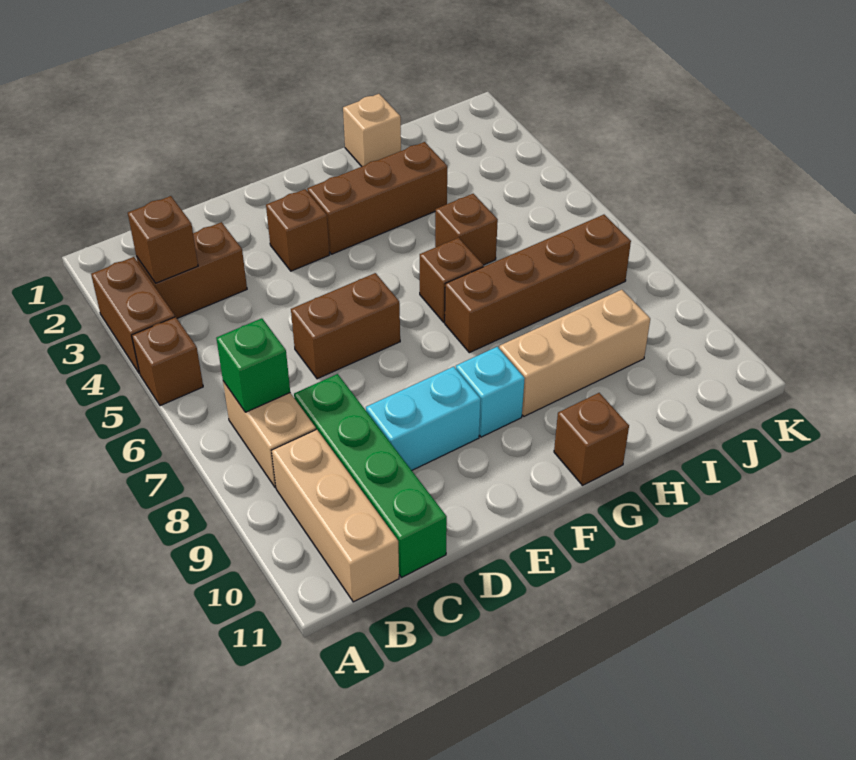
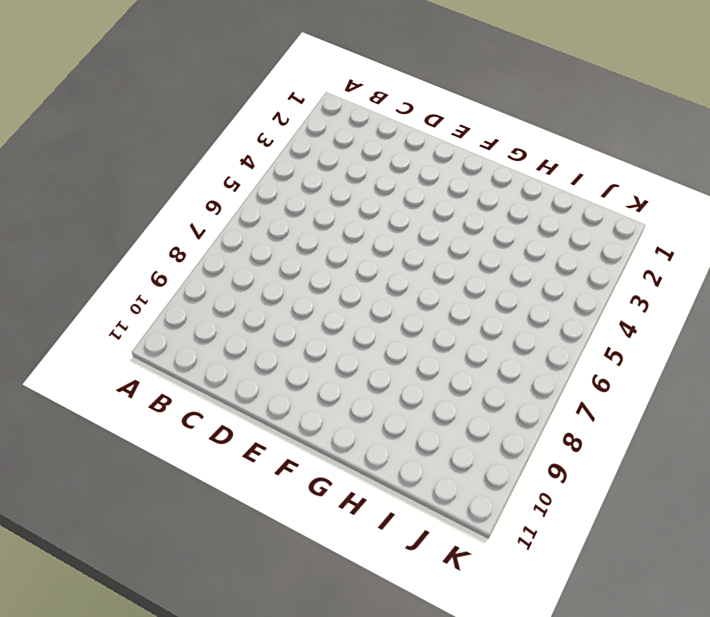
none -> brown 1x2 brick [91,257,175,374]
none -> brown 1x1 brick [132,317,203,406]
none -> brown 1x2 brick [136,222,247,318]

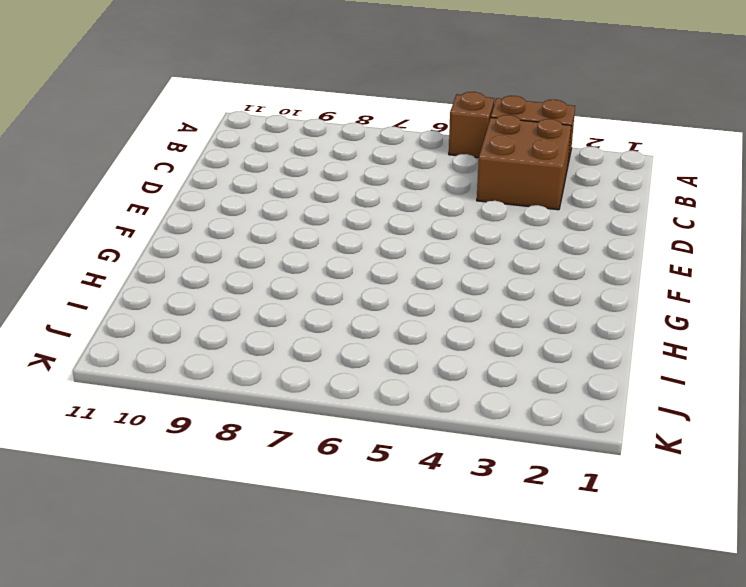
brown 2x2 brick [477,115,571,210] -> brown 1x2 brick [136,222,247,318]
none -> tan 1x2 brick [223,381,316,488]
none -> tan 1x3 brick [272,430,399,602]
none -> green 1x4 brick [294,374,447,577]

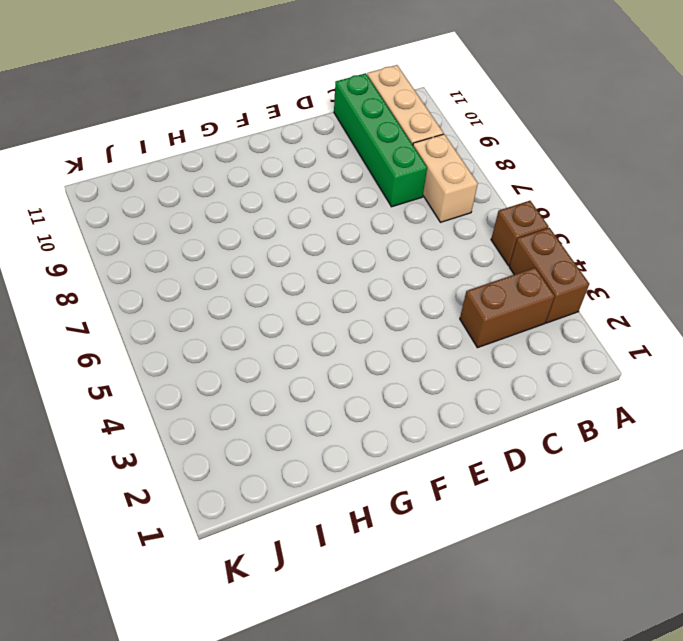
none -> brown 1x2 brick [291,273,400,379]
none -> cyan 1x2 brick [366,367,481,470]
none -> brown 1x1 brick [266,189,330,271]

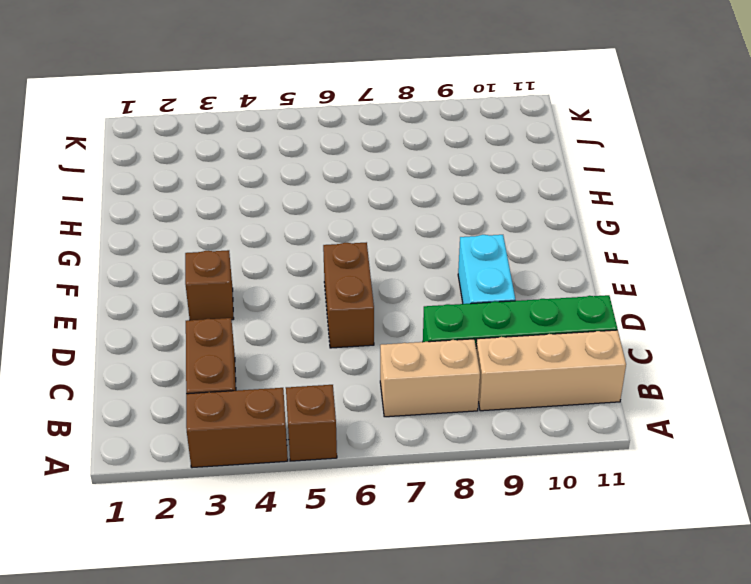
none -> brown 1x3 brick [307,142,447,254]
none -> cyan 1x1 brick [456,347,525,437]
none -> brown 1x1 brick [420,238,483,322]

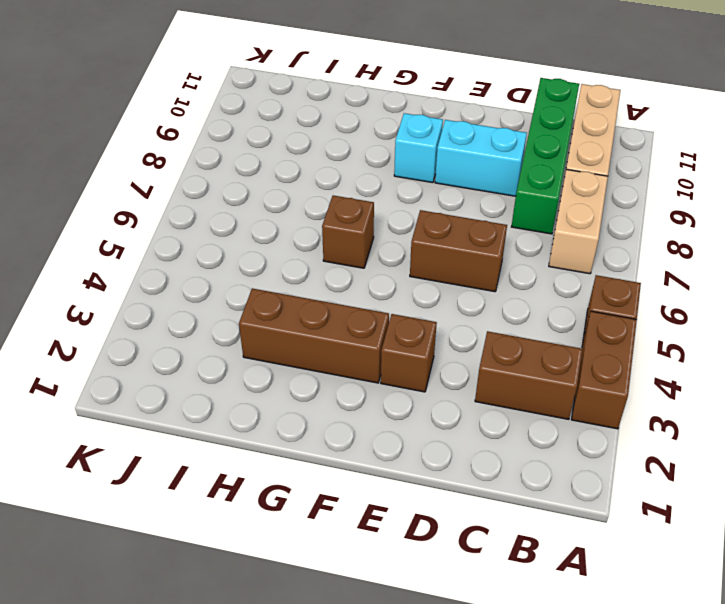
none -> brown 1x4 brick [445,215,631,353]
none -> tan 1x3 brick [499,290,650,416]
none -> brown 1x1 brick [554,393,629,485]

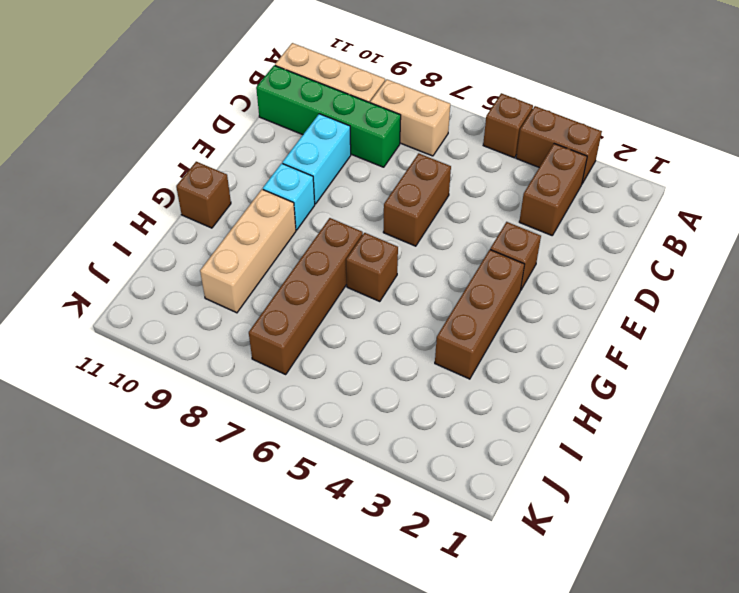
none -> tan 1x1 brick [343,94,401,166]
none -> brown 1x1 brick [435,194,498,265]
none -> brown 1x1 brick [128,196,198,283]

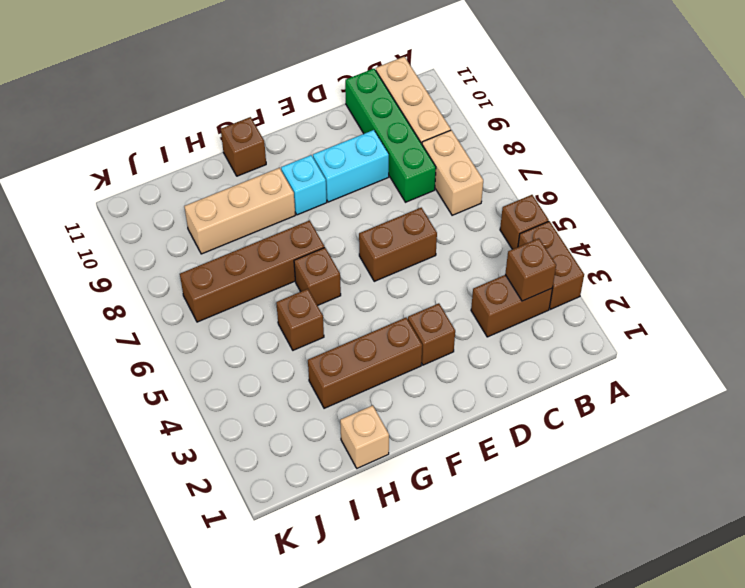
none -> green 1x1 brick [216,318,290,412]

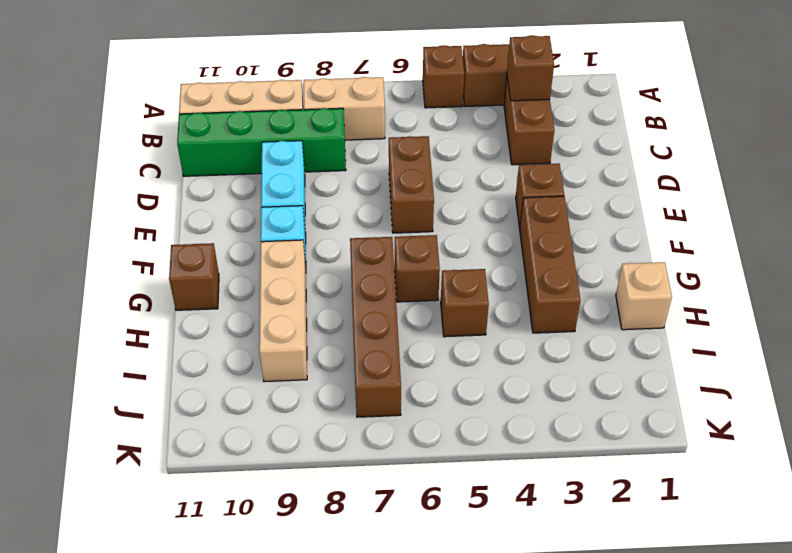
none -> green 1x1 brick [216,318,290,412]

